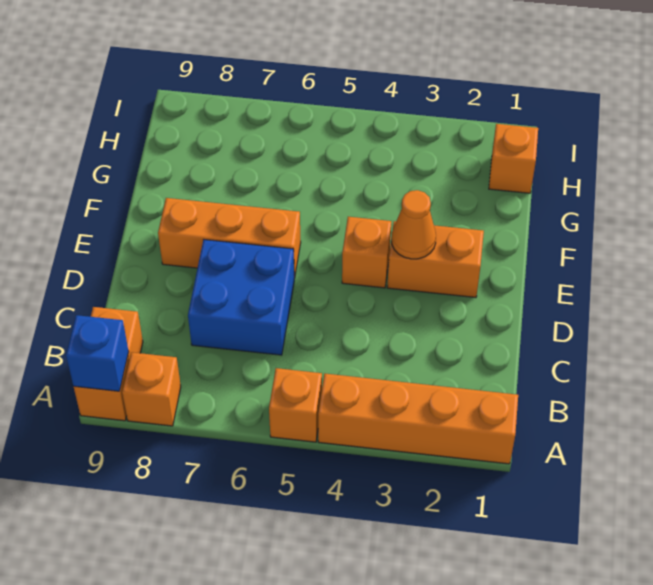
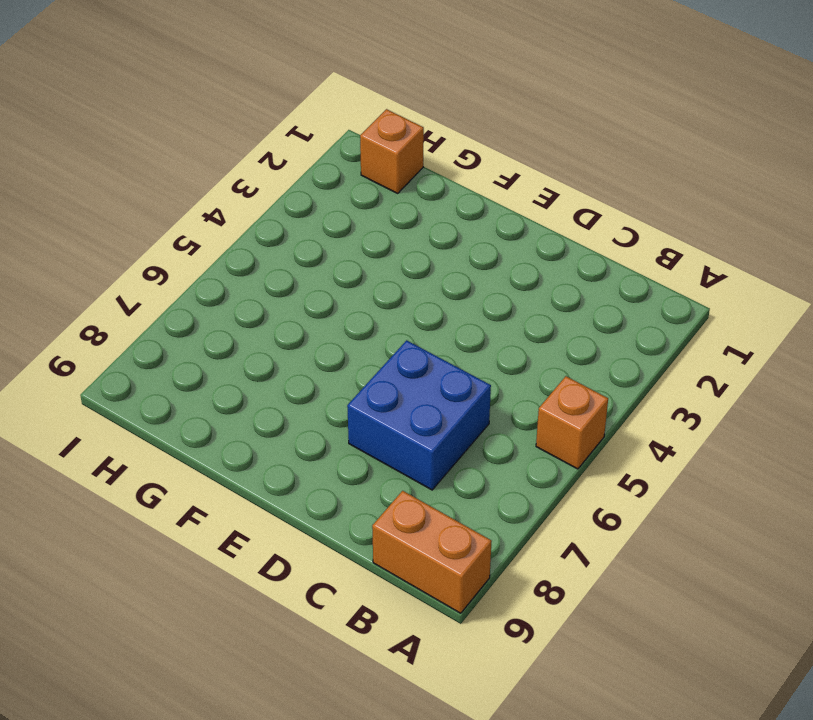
none -> orange 1x4 brick [318,374,518,464]
none -> orange 1x1 brick [122,352,181,426]

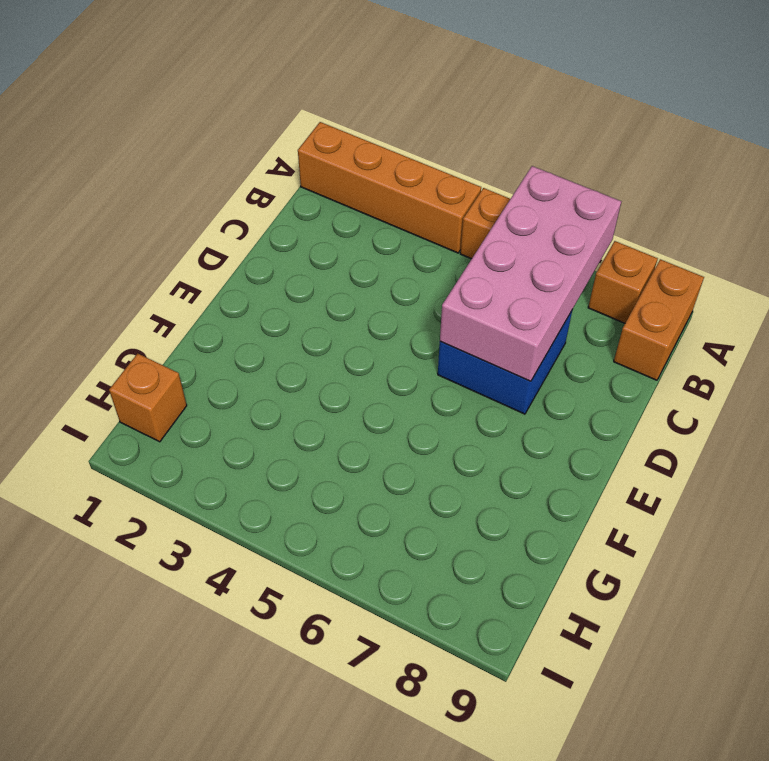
pink 2x4 brick [440,166,621,381] -> none
none -> orange 1x2 brick [387,221,484,297]
none -> orange 1x1 brick [342,217,391,288]

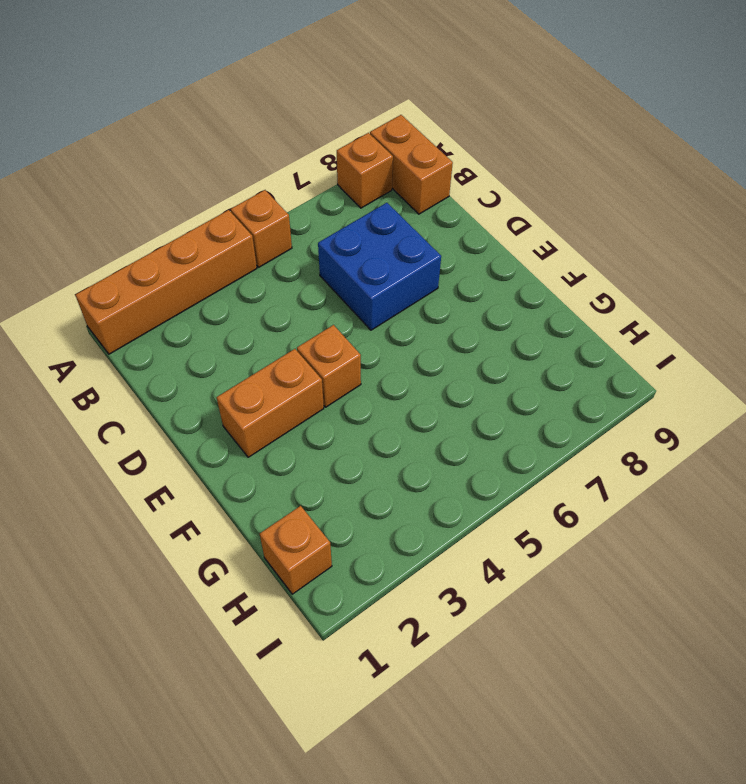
none -> orange 1x3 brick [158,198,301,278]
none -> blue 1x1 brick [66,315,129,391]

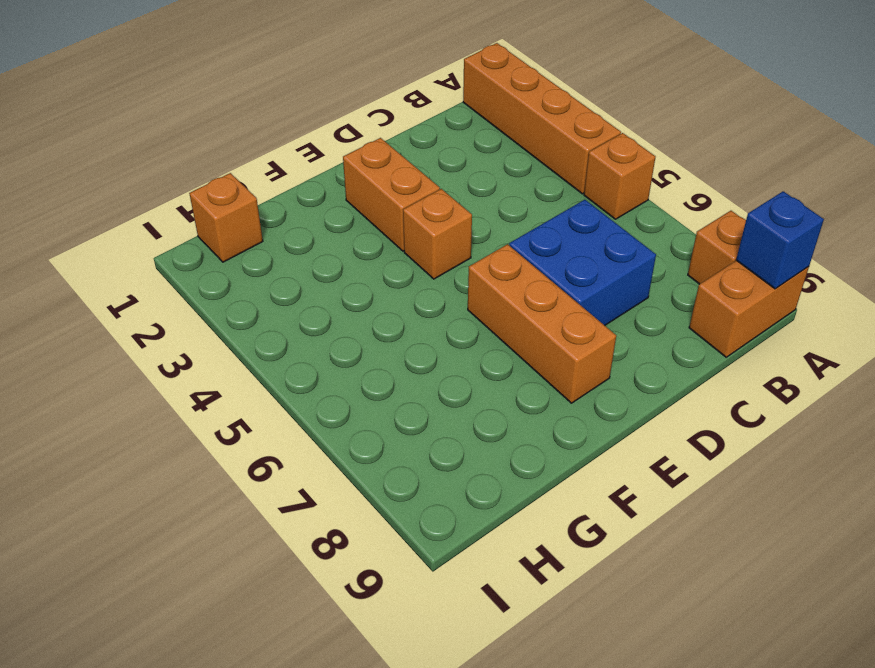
none -> orange 1x1 cone [391,190,436,259]

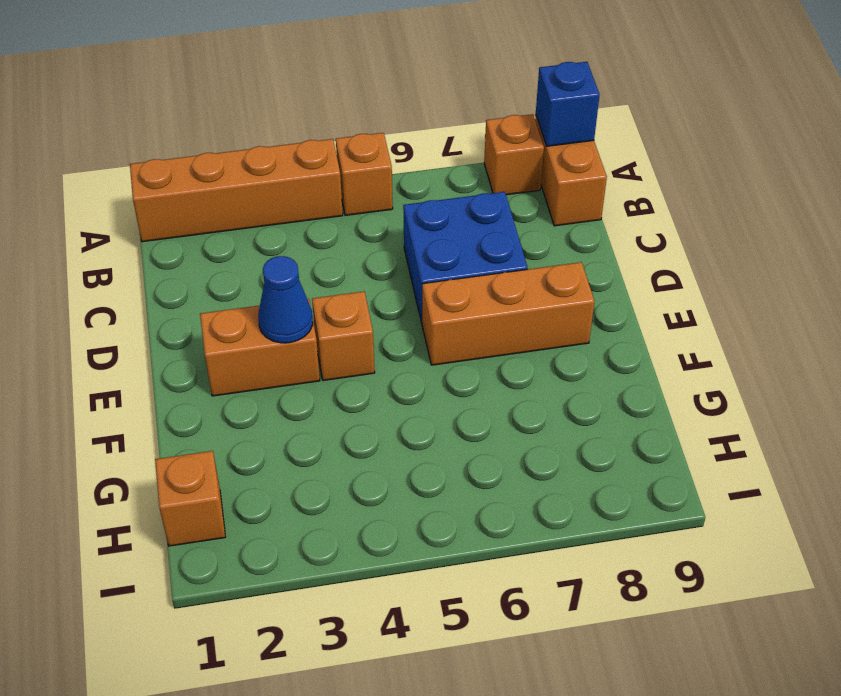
blue 1x1 cone [258,256,313,343] -> orange 1x1 cone [391,190,436,259]

